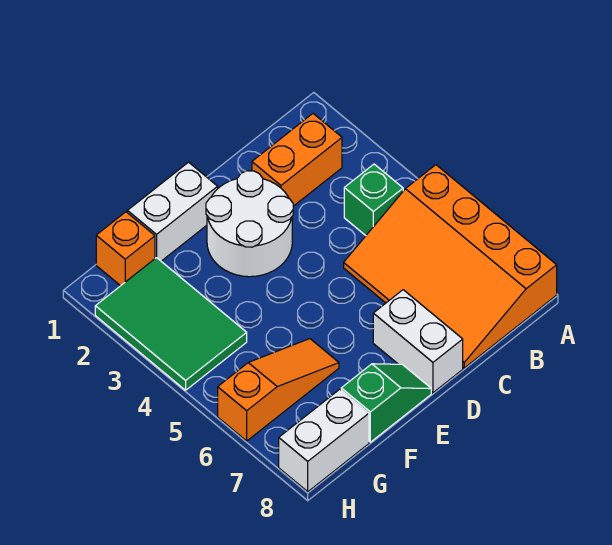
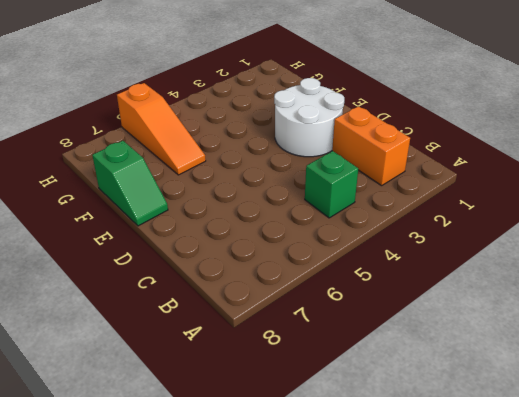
none -> orange 3x4 slope [344,165,557,368]
none -> white 1x2 brick [373,290,463,393]

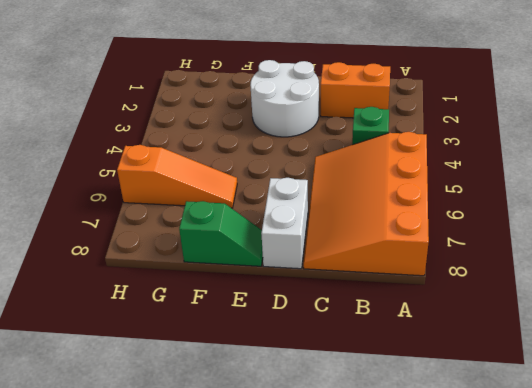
none -> white 1x2 brick [127,162,218,261]
none -> orange 1x1 brick [96,212,155,286]

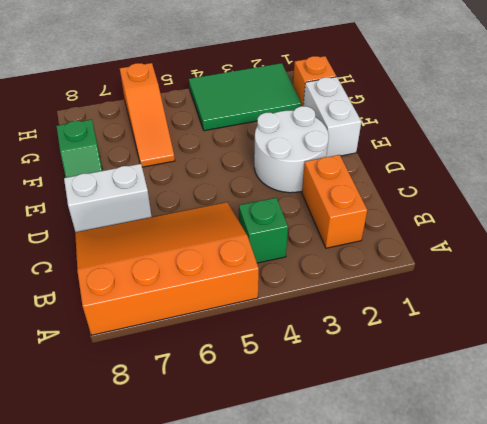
none -> white 1x2 brick [279,389,369,492]

